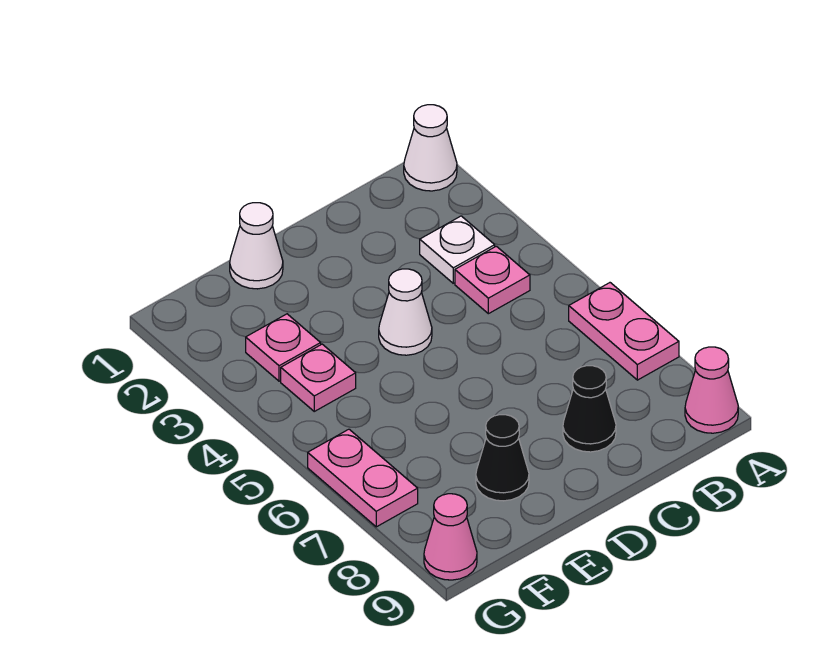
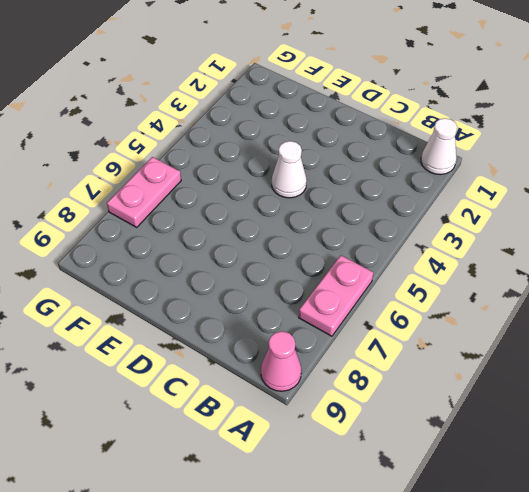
none -> white 1x1 plate [420,216,495,283]
none -> pink 1x1 plate [455,246,530,314]
none -> black 1x1 cone [563,366,616,452]

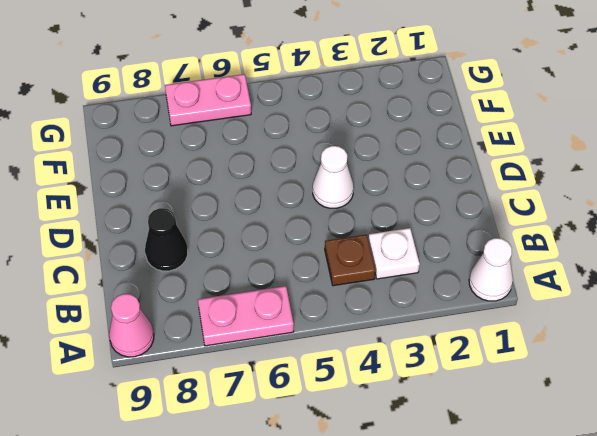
brown 1x1 plate [325,235,375,286] -> pink 1x1 plate [455,246,530,314]
none -> white 1x1 cone [230,203,283,289]
none -> black 1x1 cone [476,415,529,501]
none -> pink 1x1 plate [246,314,321,381]

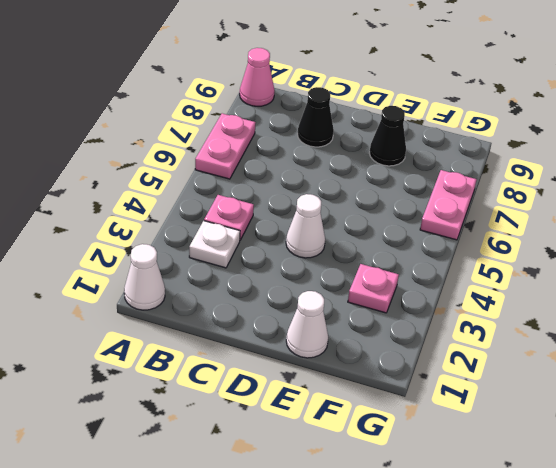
none -> pink 1x1 plate [281,344,356,411]
none -> pink 1x1 cone [424,494,477,580]

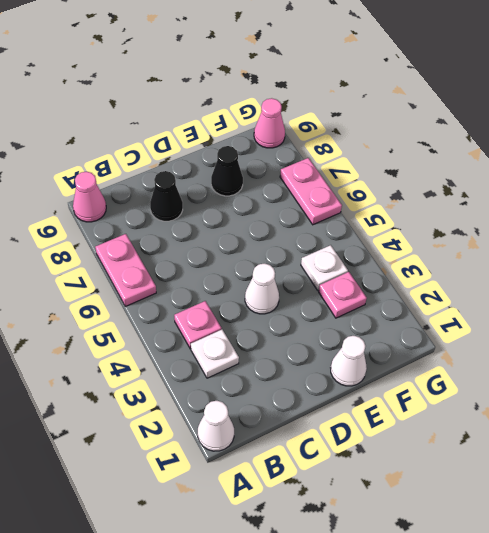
white 1x1 plate [301,245,348,290] -> pink 1x1 plate [281,344,356,411]

